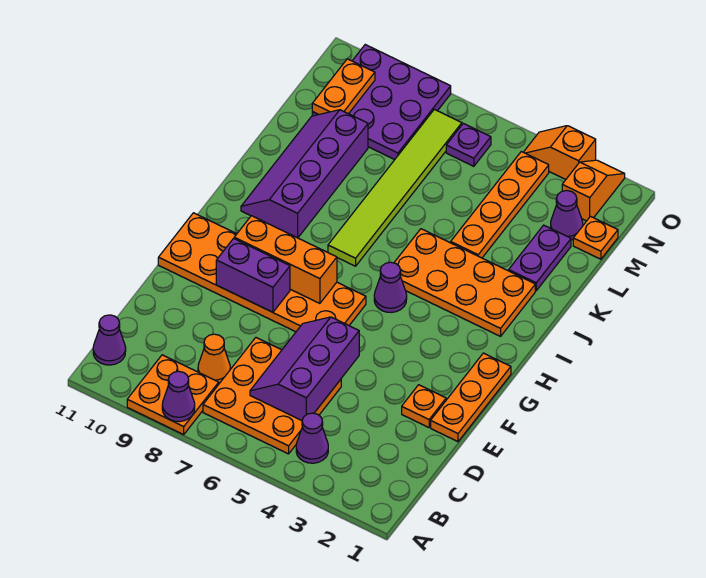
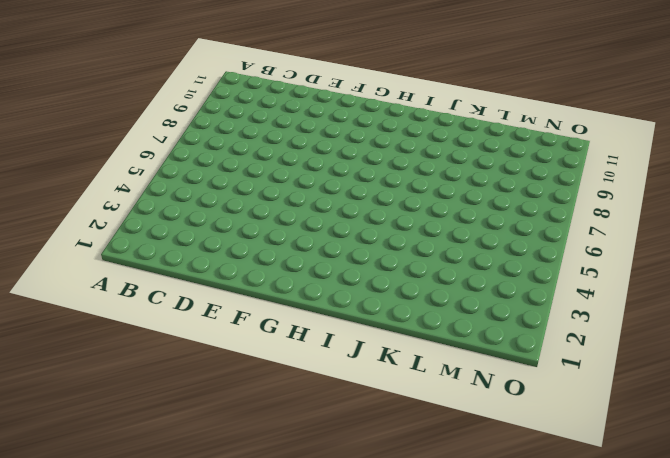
none -> orange 2x2 plate [127,355,219,434]
none -> purple 1x1 cone [296,413,328,463]
none -> orange 3x3 plate [203,338,341,454]

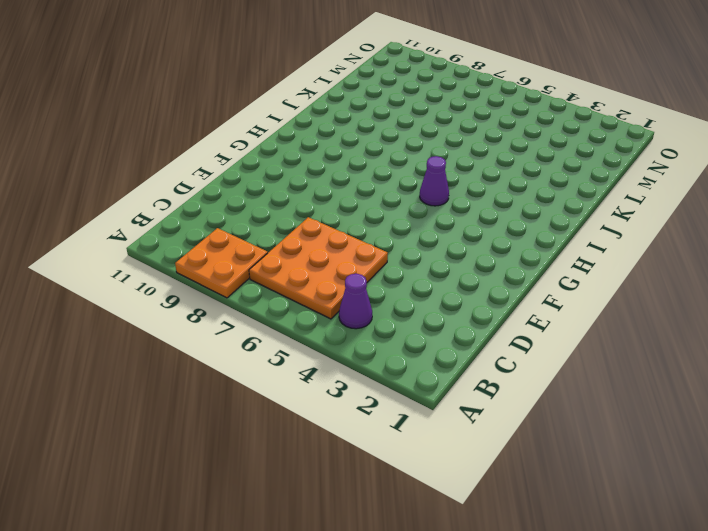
none -> purple 1x1 cone [93,315,126,365]
none -> orange 1x1 cone [198,334,230,384]
none -> orange 1x3 plate [431,353,511,442]

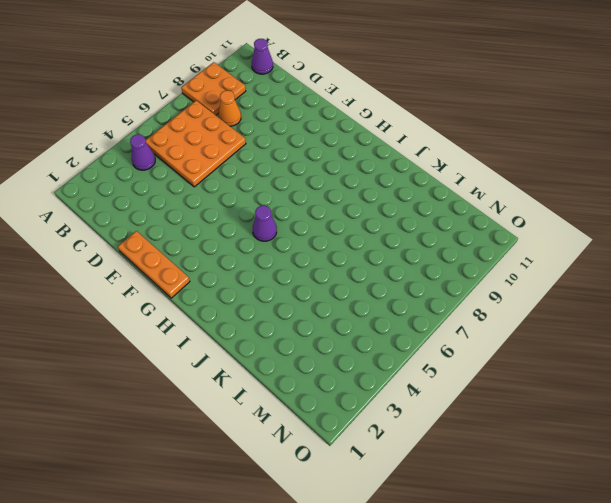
none -> orange 1x1 plate [402,385,446,428]
none -> orange 2x6 plate [158,213,366,332]
none -> orange 2x4 plate [394,229,535,336]

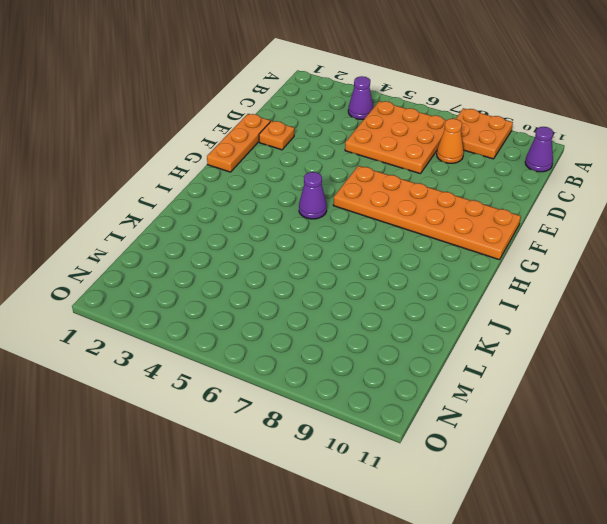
none -> orange 2x4 plate [394,229,535,336]
none -> lime 1x6 tile [328,109,462,266]
none -> purple 2x4 slope [241,110,368,238]

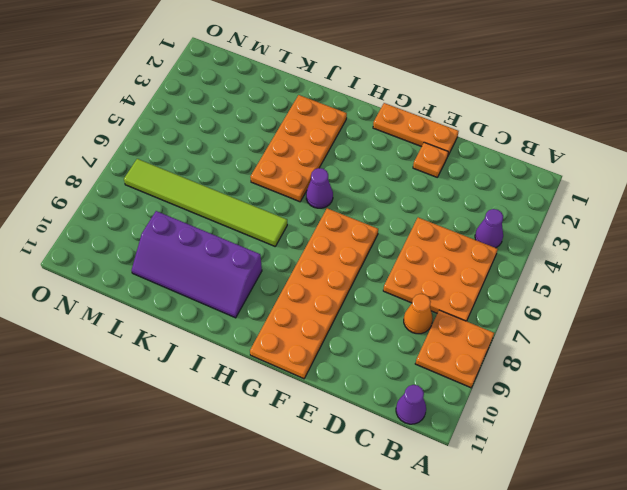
none -> purple 1x2 plate [509,225,571,291]
none -> orange 1x4 plate [451,152,549,258]
none -> orange 1x1 plate [573,217,618,259]

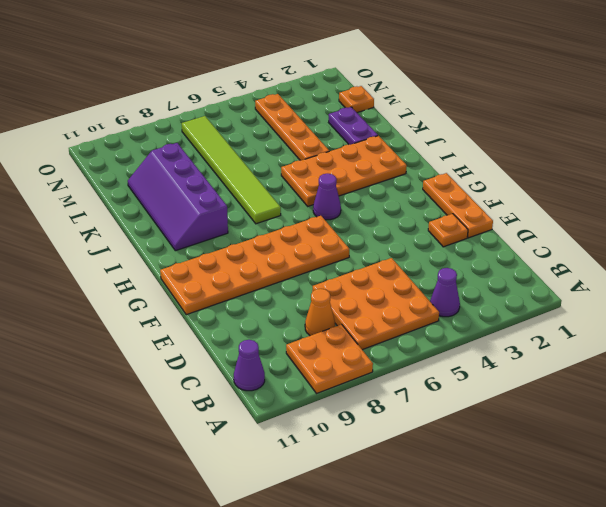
none -> purple 1x1 cone [551,191,583,240]
none -> purple 3x3 plate [312,45,451,160]
none -> orange 1x2 slope [562,160,625,221]

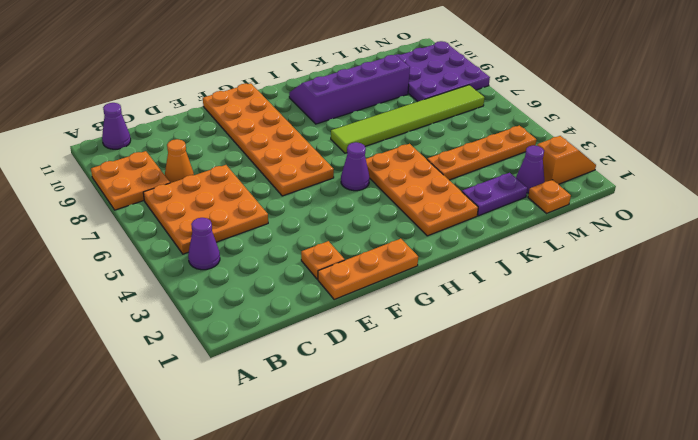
none -> purple 1x1 plate [446,123,491,166]
none -> orange 1x2 slope [524,126,596,179]
none -> purple 1x1 cone [162,371,195,422]

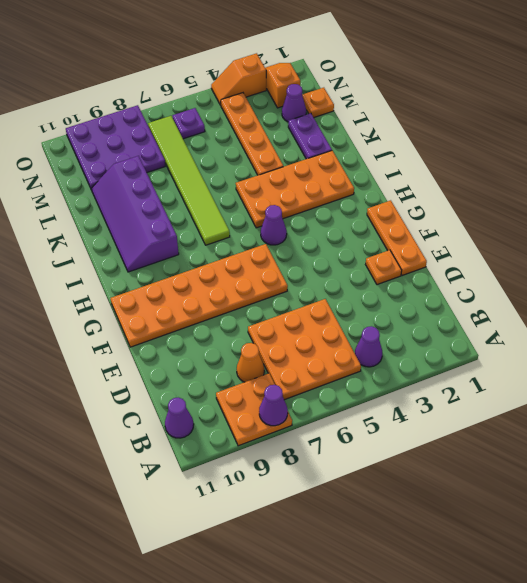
none -> purple 2x3 slope [250,317,359,420]
none -> purple 1x2 brick [216,239,290,312]
none -> orange 1x3 brick [234,216,337,303]

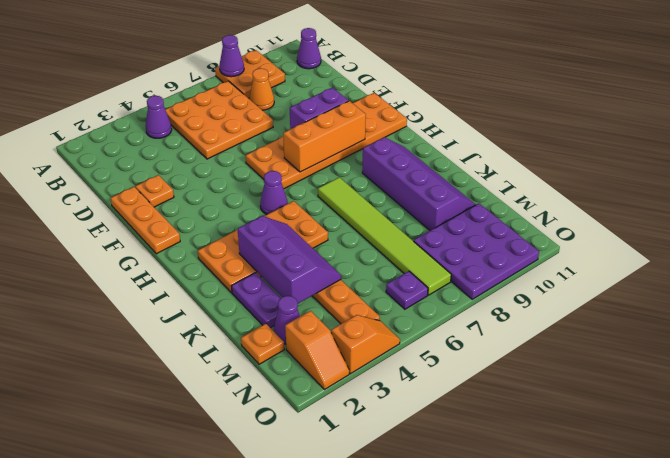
purple 2x3 slope [238,216,341,304] -> purple 2x3 slope moved to [250,317,359,420]
none -> orange 1x2 plate [312,59,375,115]

